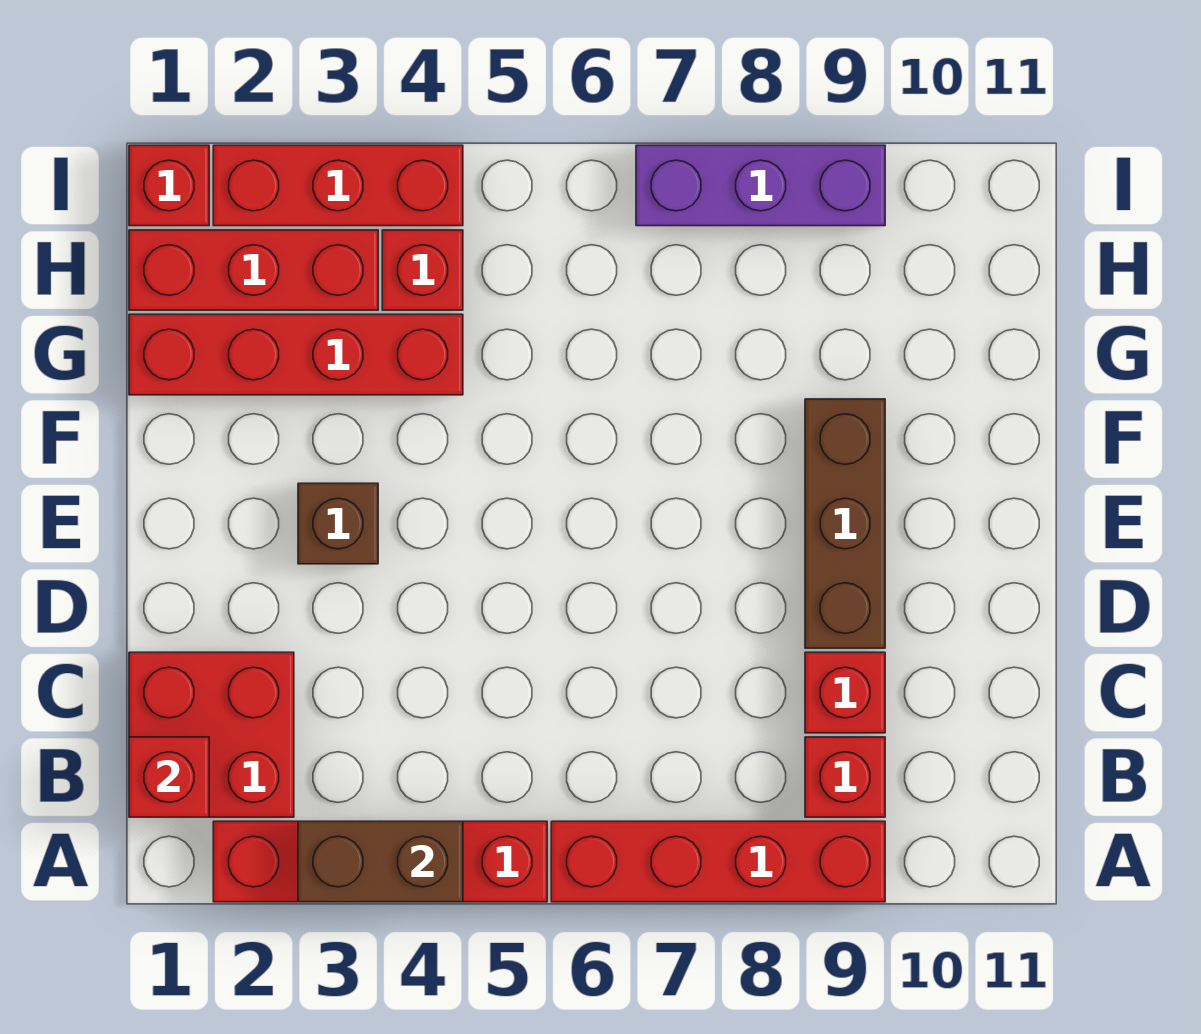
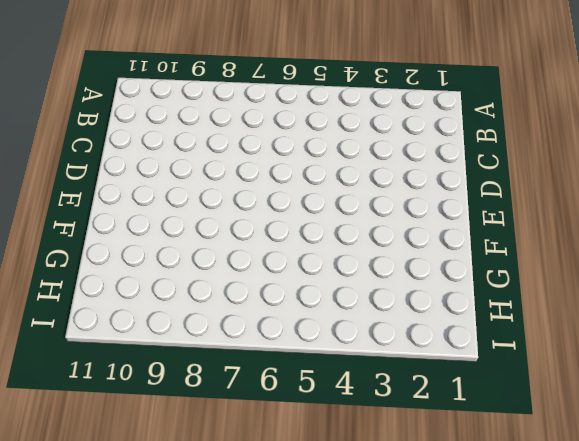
none -> red 1x4 brick [213,821,547,902]
none -> red 1x4 brick [551,821,885,902]
none -> red 2x2 brick [129,652,294,817]

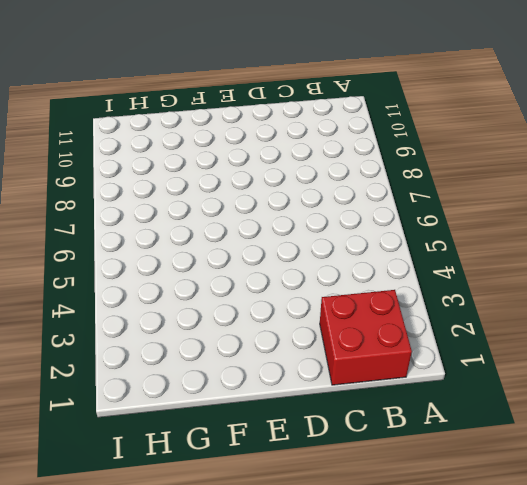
none -> red 1x4 brick [213,821,547,902]
none -> red 1x4 brick [551,821,885,902]
none -> red 1x1 brick [805,737,885,817]

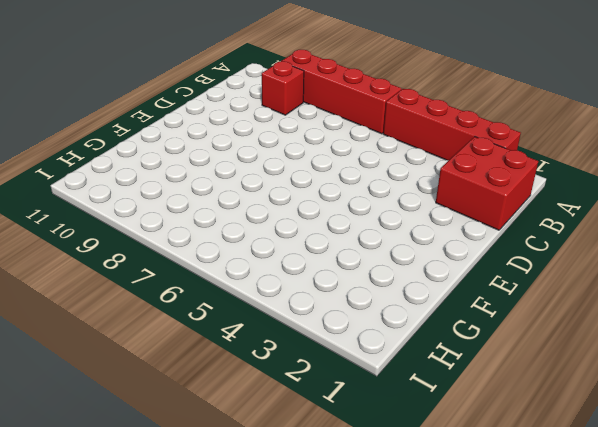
none -> red 1x1 brick [805,652,885,733]
none -> brown 1x3 brick [805,399,885,648]
none -> brown 1x1 brick [298,483,378,564]

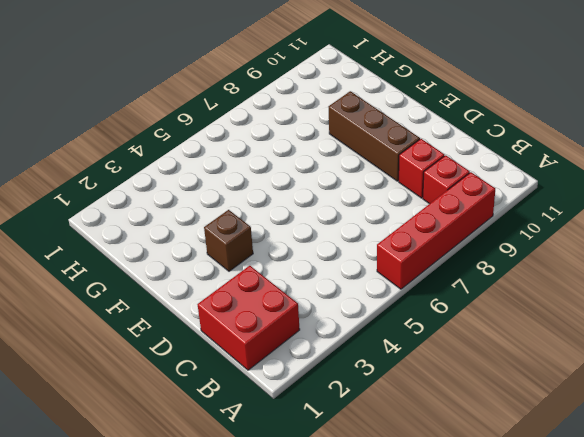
none -> red 1x4 brick [213,821,547,902]
none -> red 1x4 brick [129,314,463,395]
none -> red 1x3 brick [129,230,378,310]

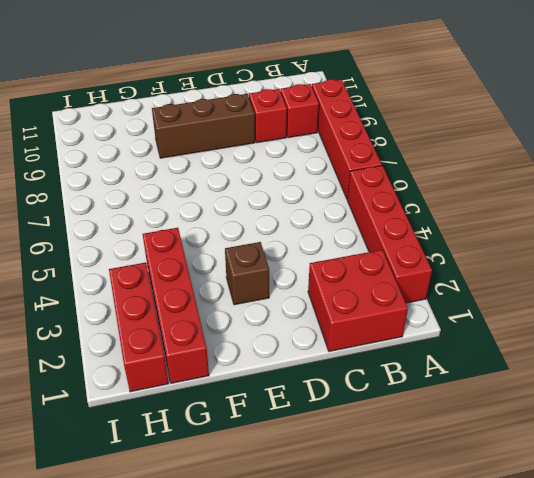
none -> red 1x1 brick [382,230,463,310]
none -> red 1x1 brick [129,145,209,226]
none -> red 1x3 brick [213,145,463,226]

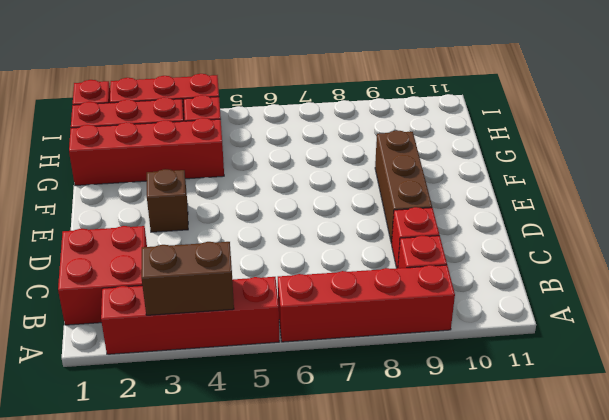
none -> purple 1x3 brick [636,145,885,226]
none -> red 1x1 brick [129,737,209,817]

